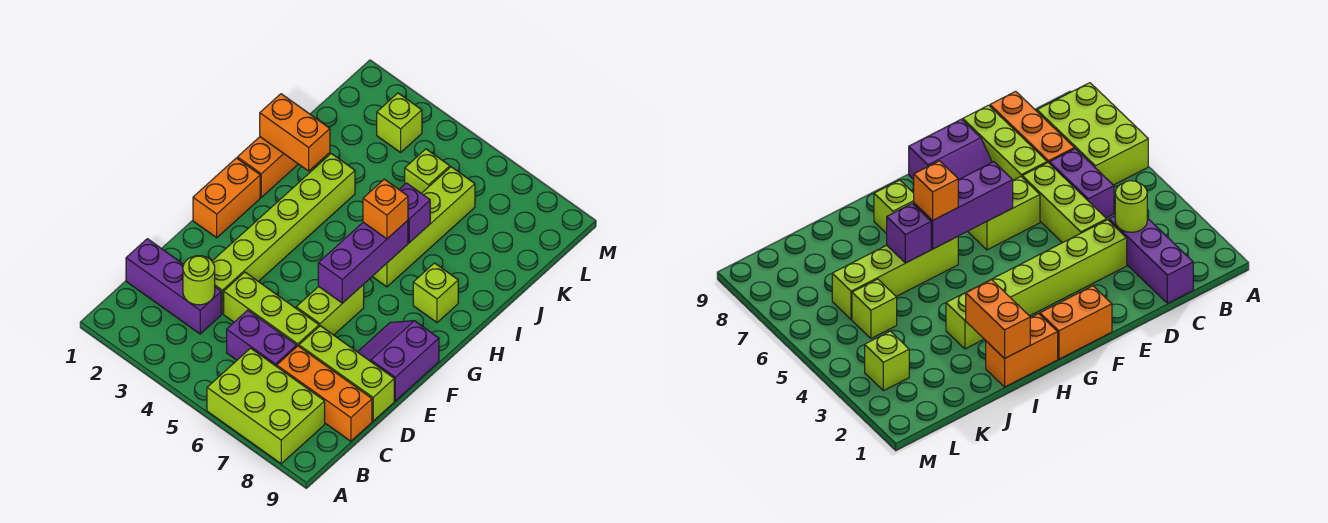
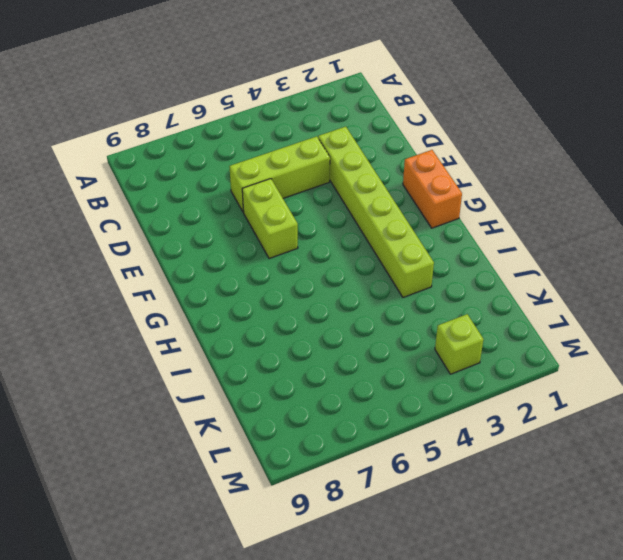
none -> lime 2x3 brick [207,348,325,464]
none -> purple 1x3 brick [126,239,221,334]
none -> purple 1x2 brick [227,310,297,366]

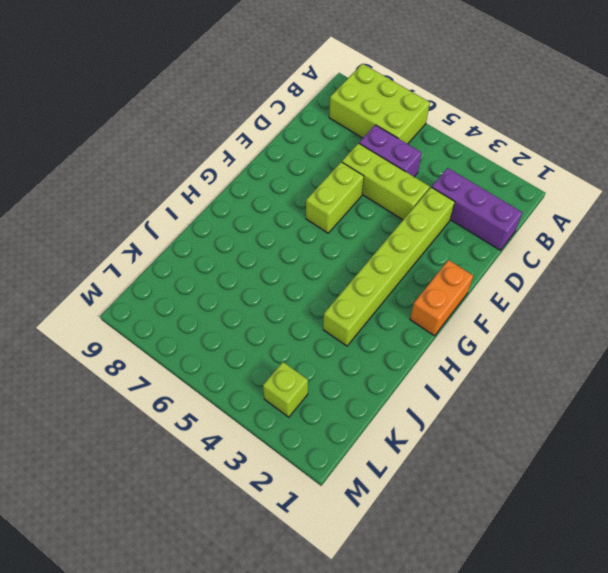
none -> orange 1x3 brick [277,346,372,441]
none -> lime 1x3 brick [299,326,394,421]
none -> purple 2x2 slope [358,321,439,401]

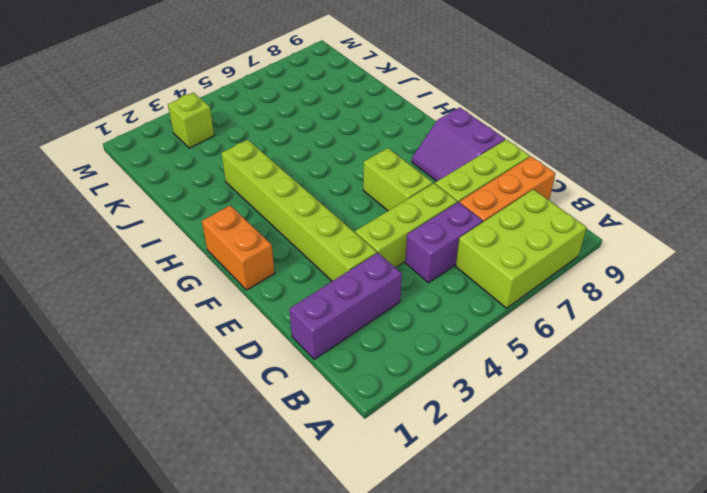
none -> orange 1x2 brick [237,137,298,197]
none -> lime 1x4 brick [372,167,475,287]
none -> lime 1x1 brick [413,263,458,323]

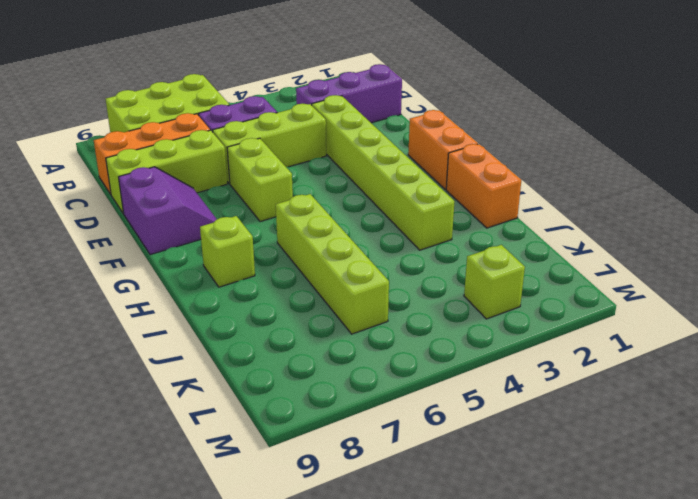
none -> lime 1x1 brick [405,149,450,193]
none -> lime 1x1 round brick [183,256,215,305]
none -> purple 1x3 brick [318,220,408,303]

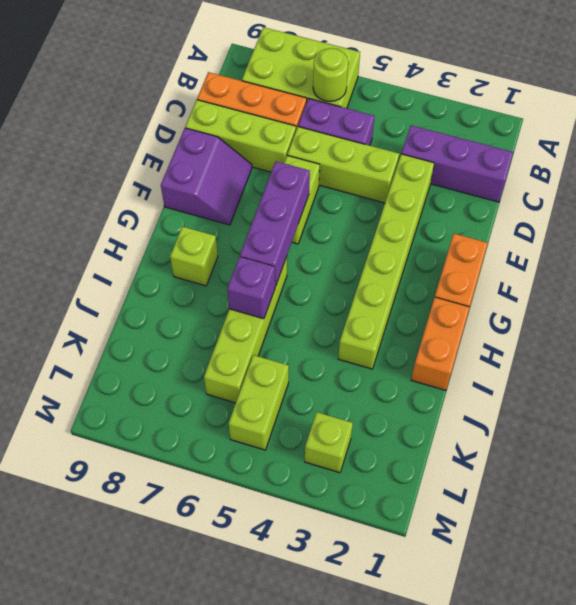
lime 1x1 round brick [313,48,348,102] -> lime 1x1 round brick moved to [183,256,215,305]
lime 1x2 brick [229,355,289,450] -> lime 1x1 brick [405,149,450,193]
none -> orange 1x2 brick [260,94,330,171]
none -> orange 1x1 brick [363,179,408,239]

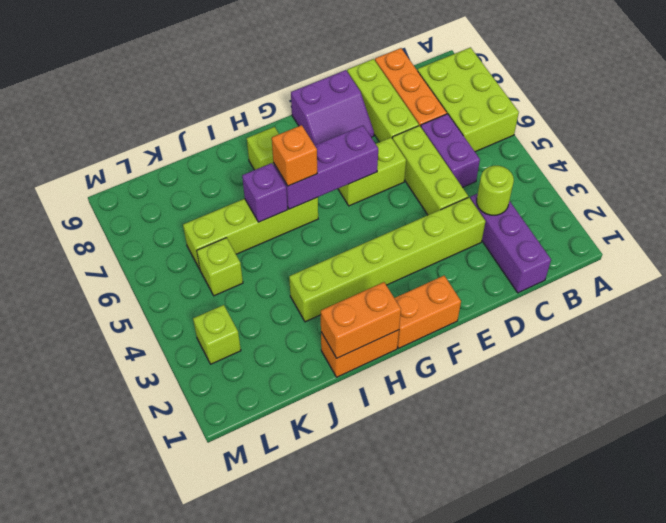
orange 1x2 brick [321,282,401,358] -> orange 1x2 brick turned to [260,94,330,171]

